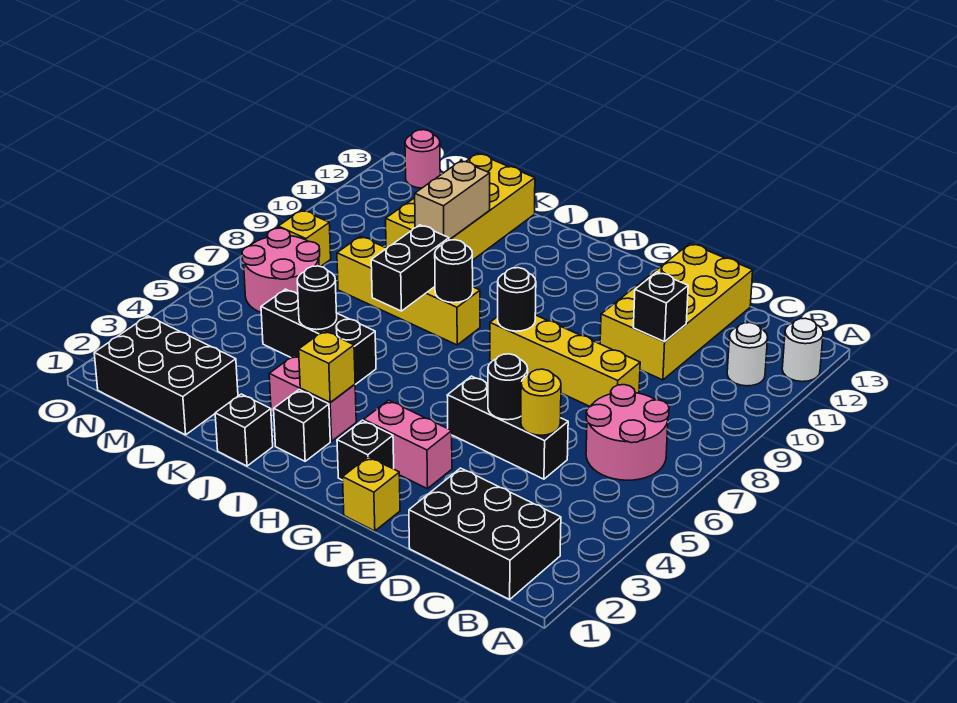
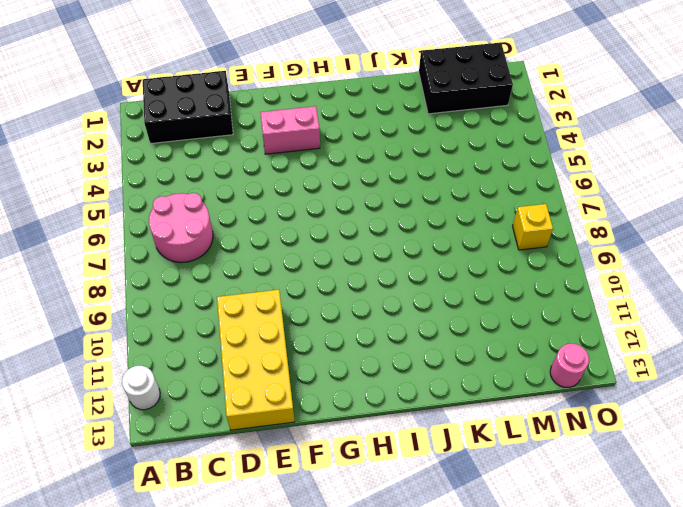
none -> white 1x1 round brick [727,323,768,386]
none -> black 1x3 brick [447,376,568,479]
none -> yellow 1x4 brick [490,315,640,406]

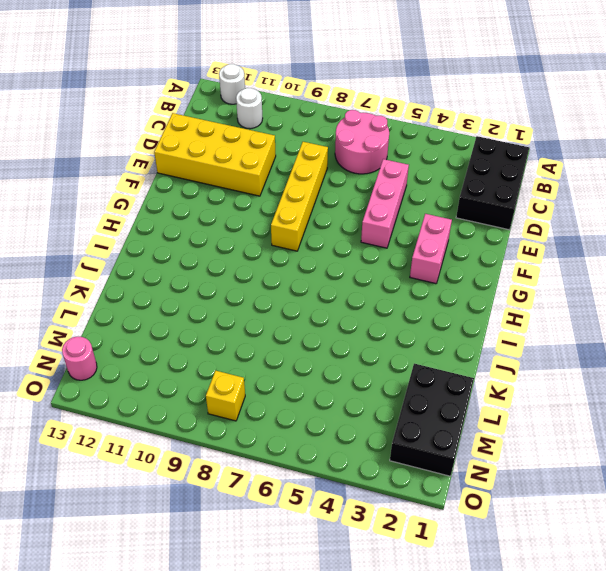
pink 1x3 brick [361,159,409,248] -> black 1x3 brick [447,376,568,479]
none -> yellow 1x1 brick [343,457,400,531]
none -> black 1x1 brick [337,420,394,480]
none -> black 1x1 brick [274,390,330,461]

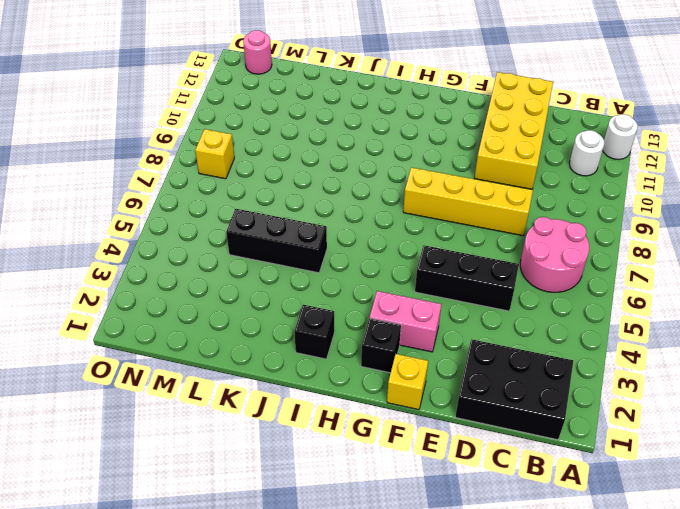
none -> pink 1x2 brick [269,355,356,441]
none -> yellow 1x4 brick [337,236,480,345]
none -> black 1x1 brick [215,394,273,466]

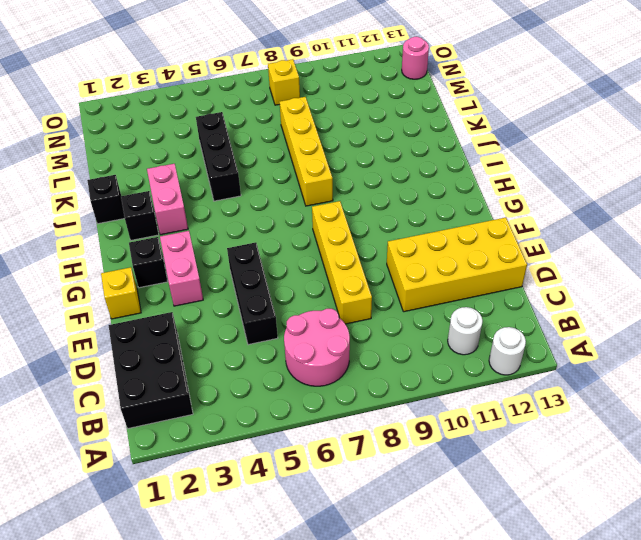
none -> yellow 2x4 brick [386,153,535,260]
none -> black 2x3 brick [94,316,238,435]
none -> pink 2x2 round brick [242,228,320,312]

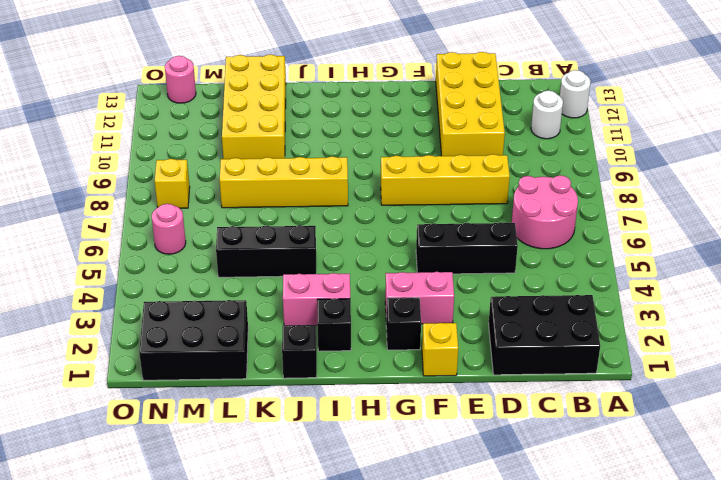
pink 1x1 round brick [152,204,186,254] -> pink 2x2 round brick [242,228,320,312]
none -> yellow 1x1 round brick [521,369,561,435]
none -> black 1x1 brick [633,272,688,342]
none -> black 1x1 round brick [488,354,528,420]

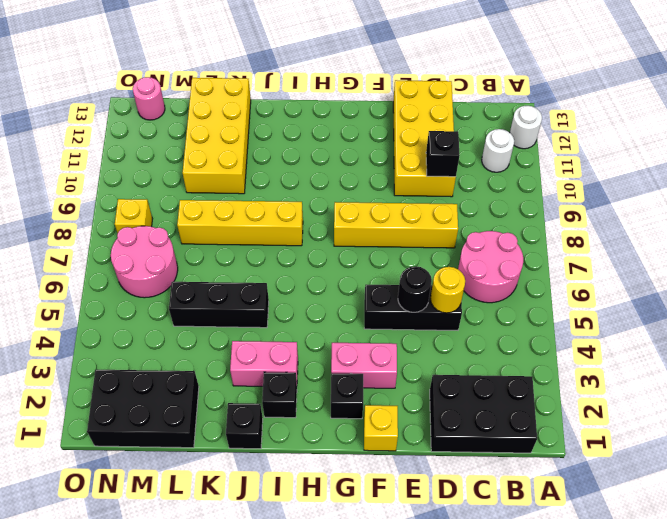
none -> black 1x1 round brick [498,268,536,331]
none -> yellow 1x1 brick [299,331,355,402]
none -> black 1x1 round brick [435,240,473,303]

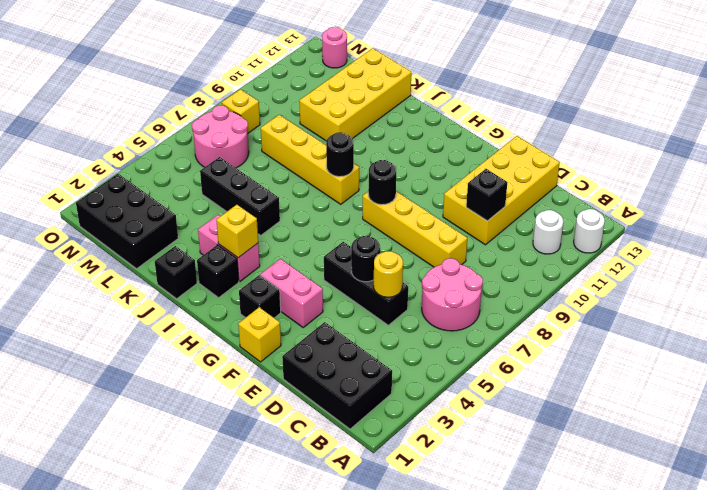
none -> black 1x2 brick [371,225,449,311]
none -> black 1x1 round brick [297,266,337,330]
none -> tan 1x2 brick [415,161,490,240]

